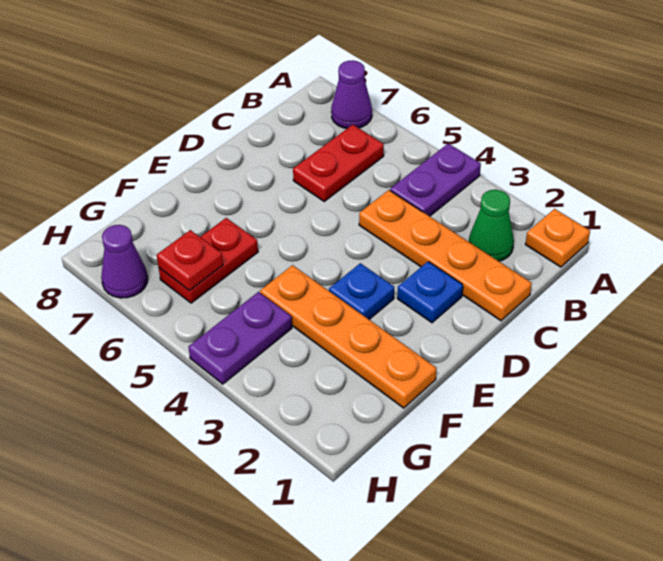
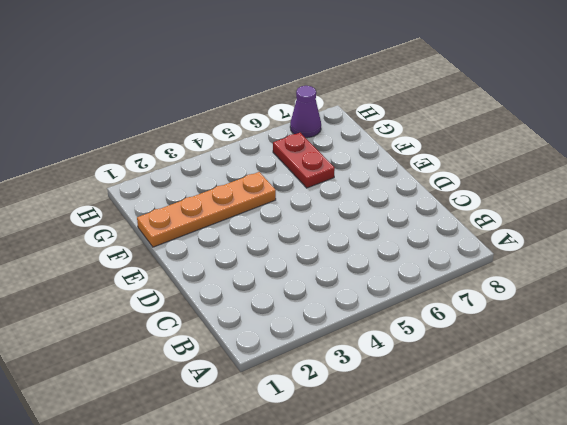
none -> orange 1x1 plate [525,209,590,267]
none -> purple 1x2 plate [390,144,481,216]
none -> purple 1x1 cone [331,60,372,128]

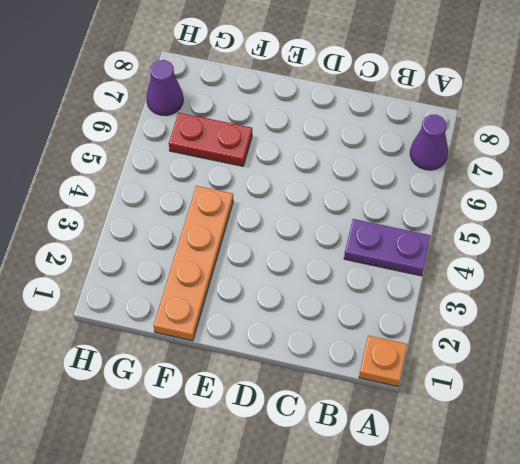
none -> green 1x1 cone [469,190,514,261]
none -> red 1x2 plate [293,125,384,201]
none -> orange 1x4 plate [359,190,532,321]

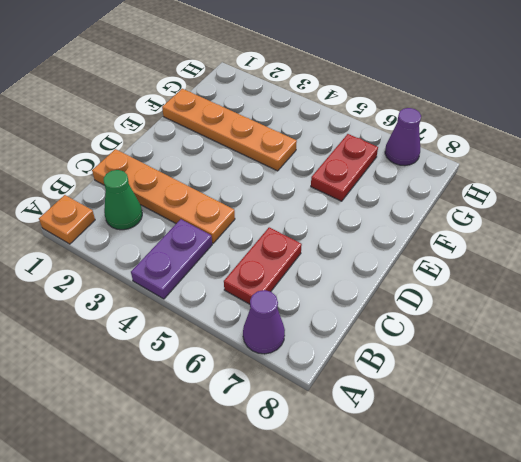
none -> blue 1x1 plate [397,262,463,323]
none -> blue 1x1 plate [329,263,394,319]
none -> purple 1x2 plate [189,292,292,384]

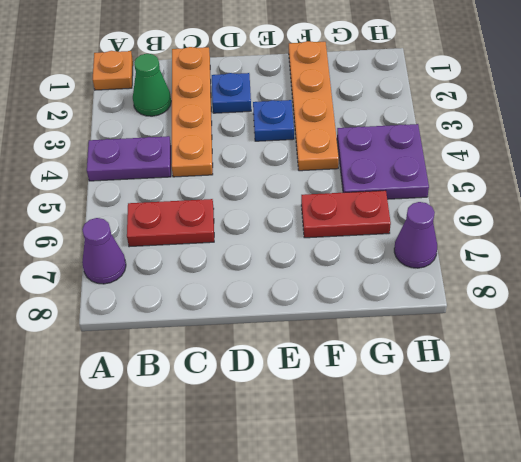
purple 2x2 plate [337,124,429,199] -> purple 1x2 plate [189,292,292,384]
none -> red 1x1 plate [157,230,223,291]

